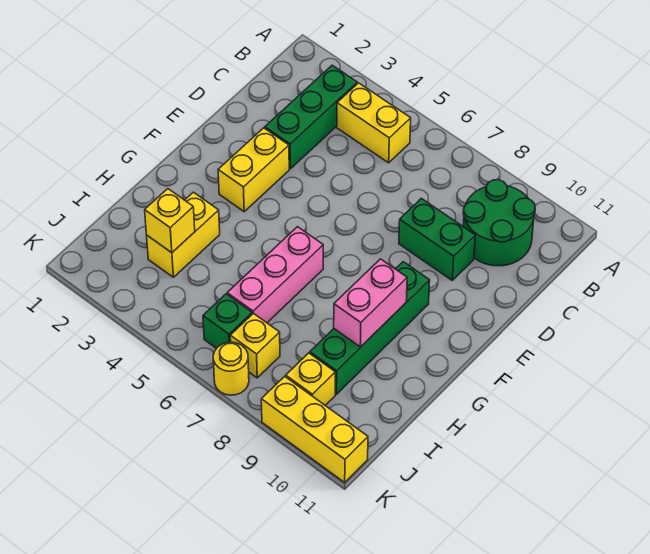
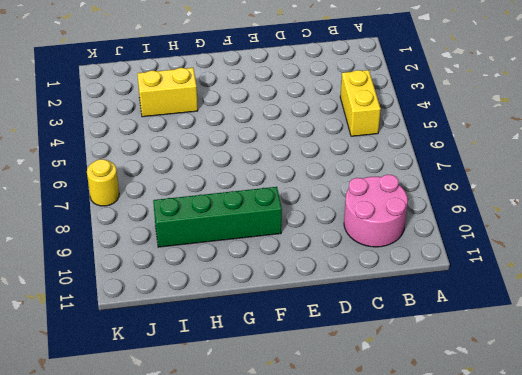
pink 2x2 round brick [344,175,408,247] -> green 2x2 round brick [463,180,535,266]
none -> green 1x3 brick [265,65,357,169]
none -> green 1x2 brick [399,198,475,280]
none -> yellow 1x2 brick [218,128,289,212]

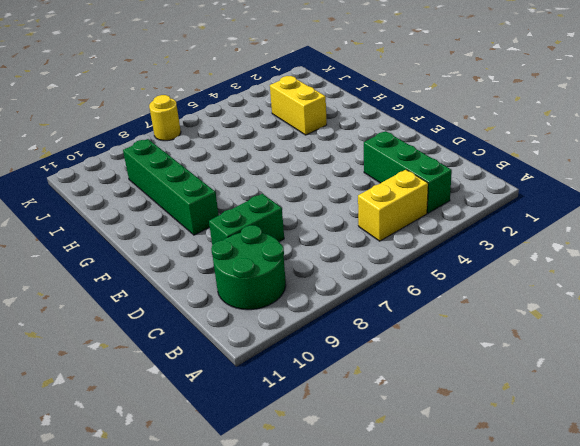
none -> yellow 1x2 brick [218,128,289,212]
none -> pink 1x3 brick [227,227,323,323]
none -> green 1x1 brick [203,294,252,349]

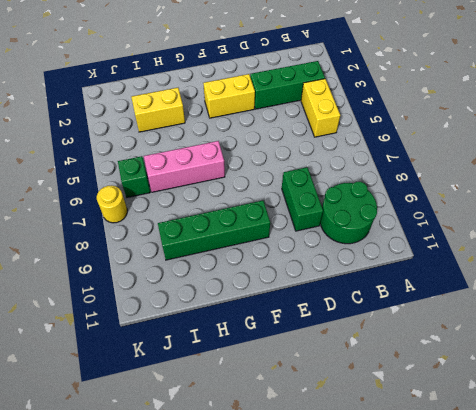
none -> yellow 1x1 brick [230,313,280,378]
none -> yellow 1x1 brick [286,353,335,405]
none -> yellow 1x3 brick [261,376,368,482]

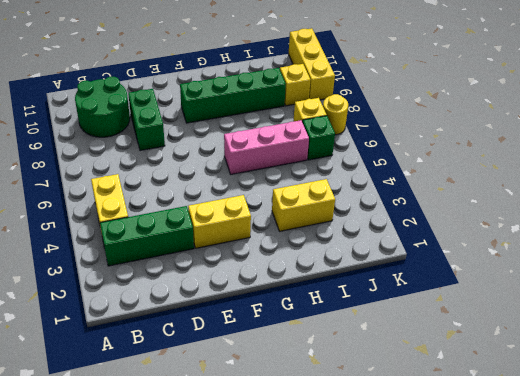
none -> pink 1x2 brick [334,259,407,347]
none -> yellow 1x1 brick [145,189,195,253]

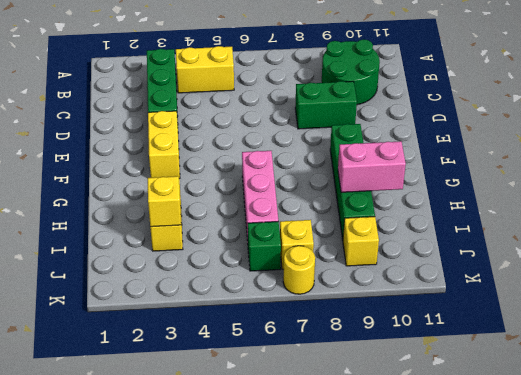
pink 1x2 brick [338,141,406,192] -> pink 1x2 brick turned to [334,259,407,347]
none -> yellow 1x3 brick [261,376,368,482]

